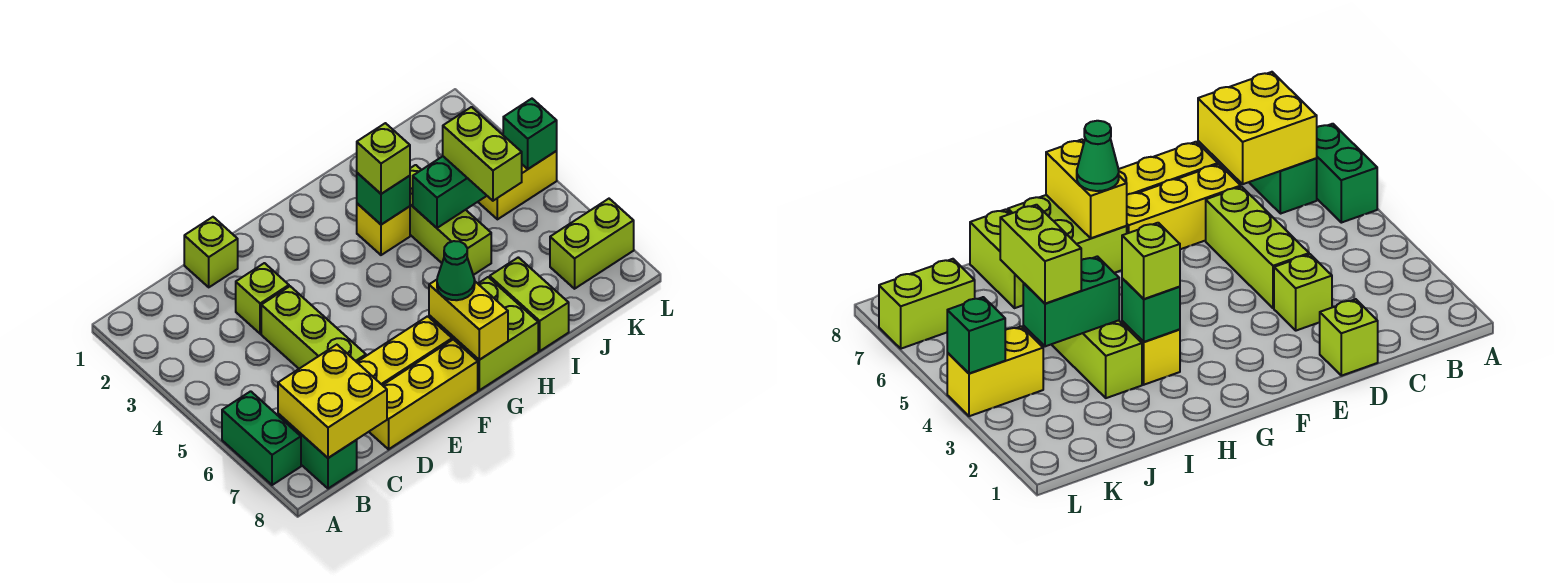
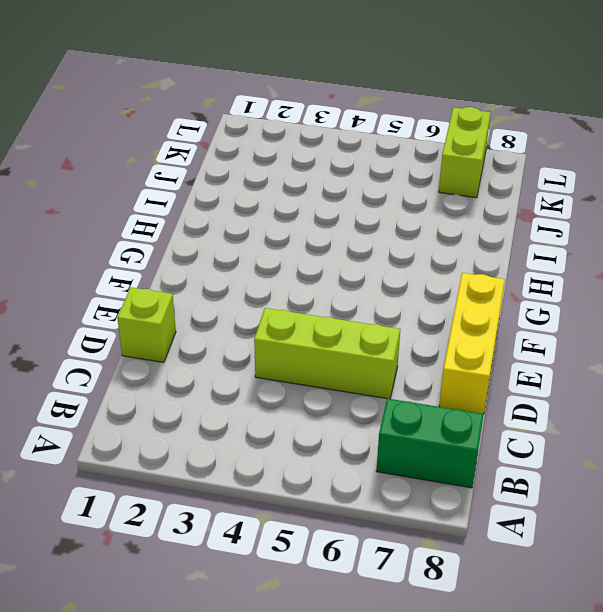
none -> green 1x2 brick [222,391,301,485]
none -> lime 1x1 brick [236,263,289,334]
none -> yellow 1x3 brick [357,316,452,385]

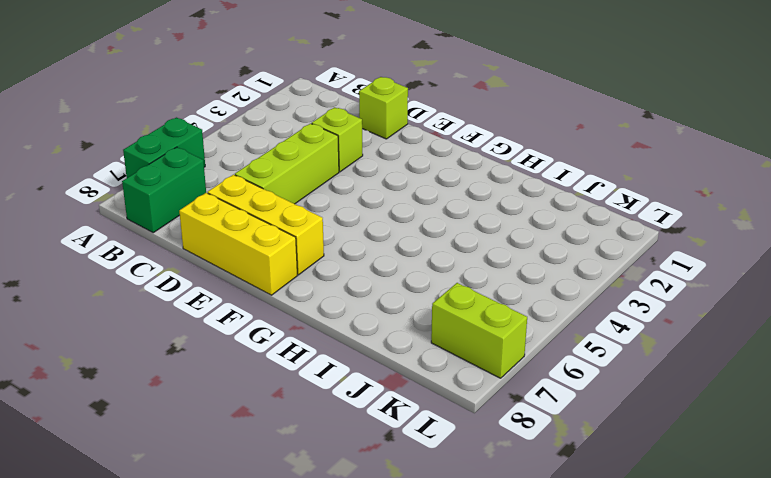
none -> lime 2x2 brick [429,277,538,390]
none -> yellow 1x1 brick [357,204,410,255]
none -> lime 1x3 brick [410,165,491,275]

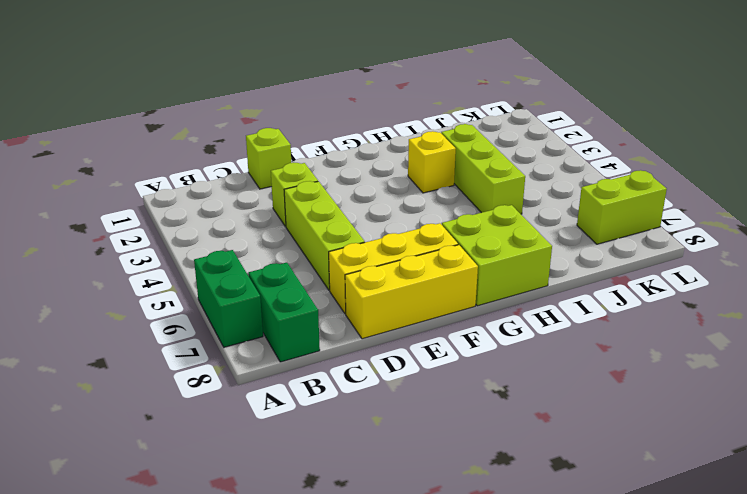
none -> lime 1x2 brick [490,257,569,351]
none -> yellow 1x2 brick [478,151,557,219]
none -> yellow 2x2 brick [278,345,387,458]

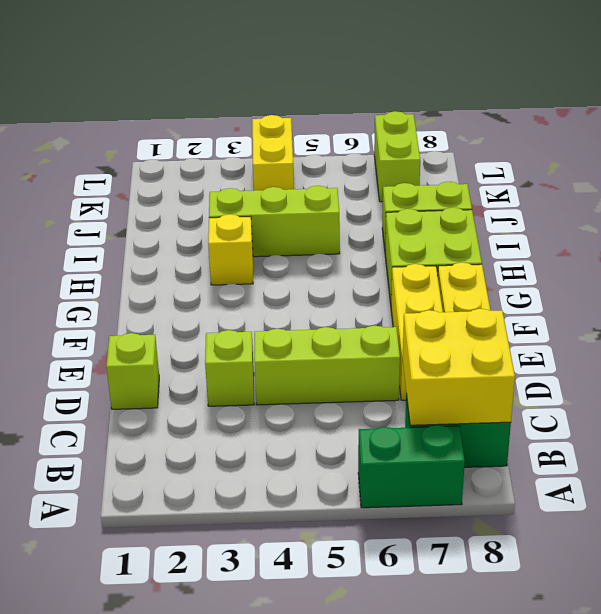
none -> yellow 1x2 brick [429,280,508,360]
none -> green 1x1 brick [357,173,410,225]
none -> green 1x2 brick [413,156,487,228]

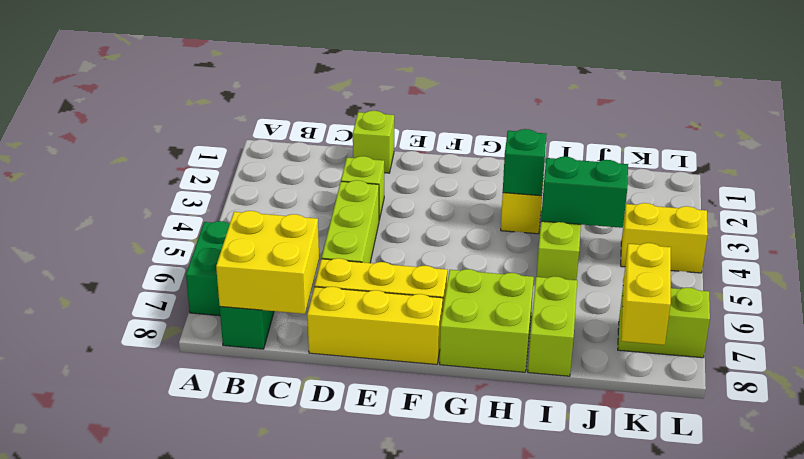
yellow 1x2 brick [621,243,671,345] -> yellow 1x2 brick moved to [429,280,508,360]
none -> green 1x1 brick [503,99,557,169]
none -> green 1x1 cone [437,241,475,300]
none -> lime 1x1 brick [357,123,410,194]

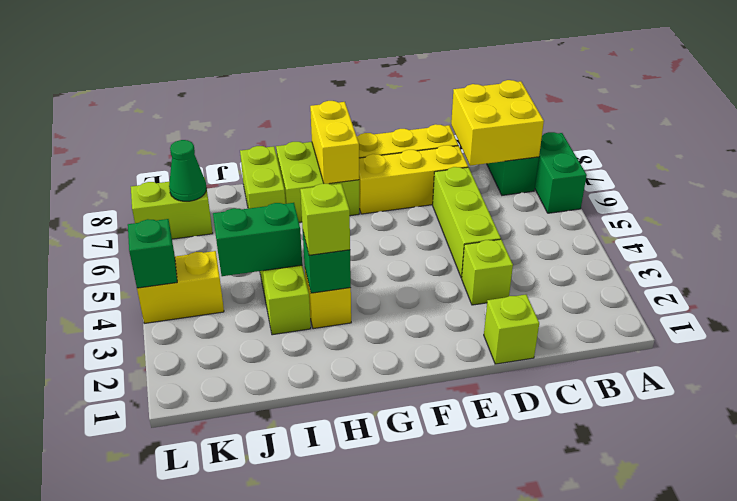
green 1x1 cone [169,140,206,201] -> green 1x1 cone moved to [437,241,475,300]
none -> lime 1x2 brick [443,107,522,201]

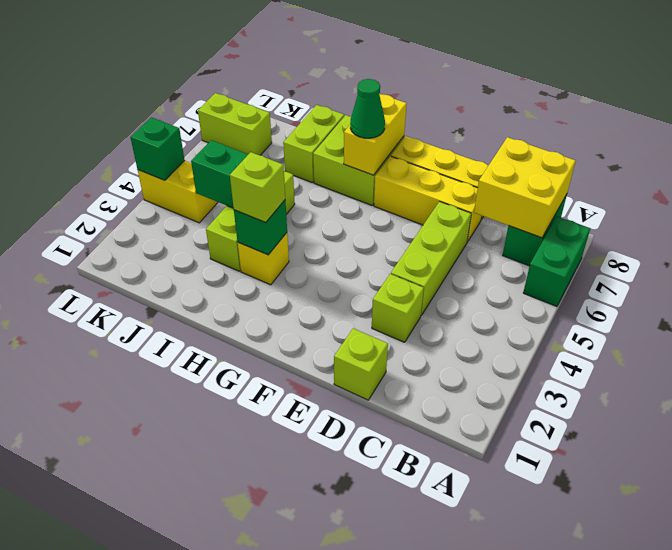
none -> lime 1x2 brick [443,107,522,201]

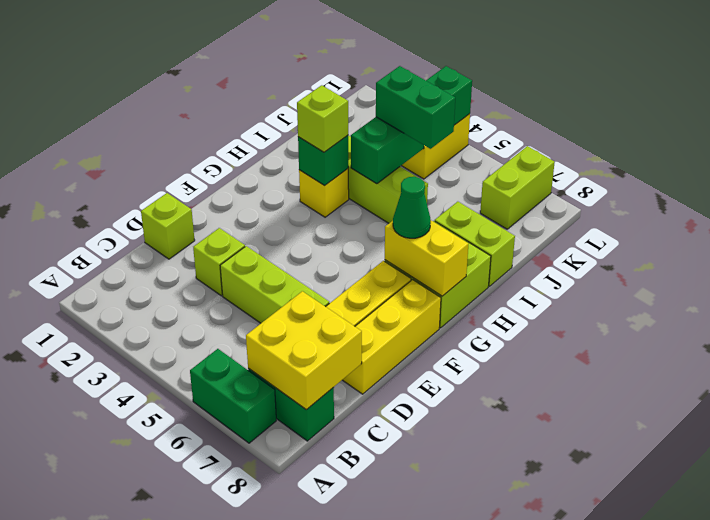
green 1x2 brick [376,66,455,149] -> lime 1x2 brick [443,107,522,201]

